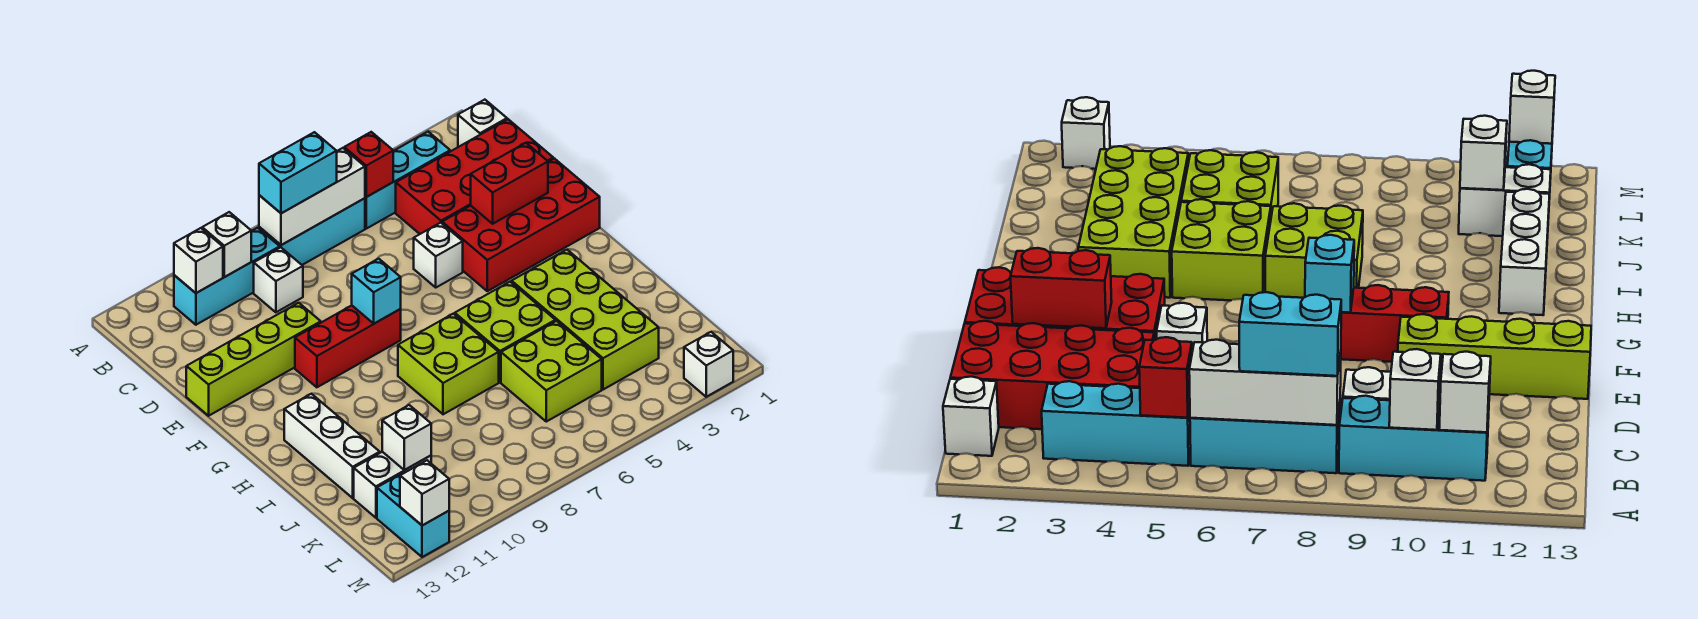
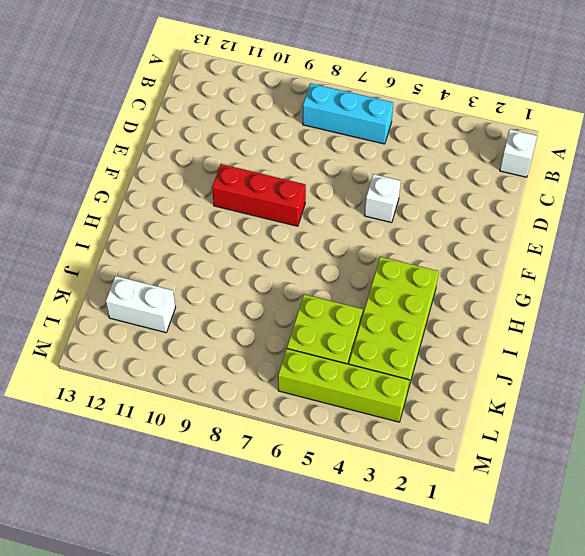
lime 1x4 brick [278,349,409,422] -> lime 1x4 brick moved to [186,303,321,416]
none -> cyan 1x3 brick [365,132,450,229]
none -> cyan 1x3 brick [174,228,280,325]
none -> red 2x4 brick [396,119,553,234]

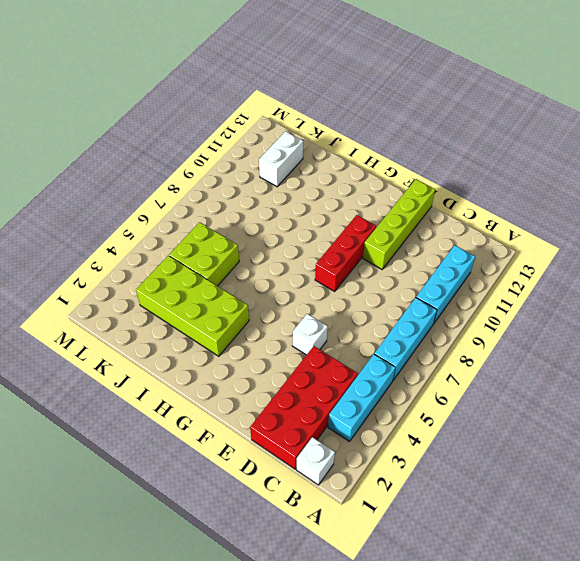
none -> white 1x1 brick [254,247,303,312]
none -> red 2x4 brick [442,158,600,291]
none -> lime 2x2 brick [455,282,555,382]

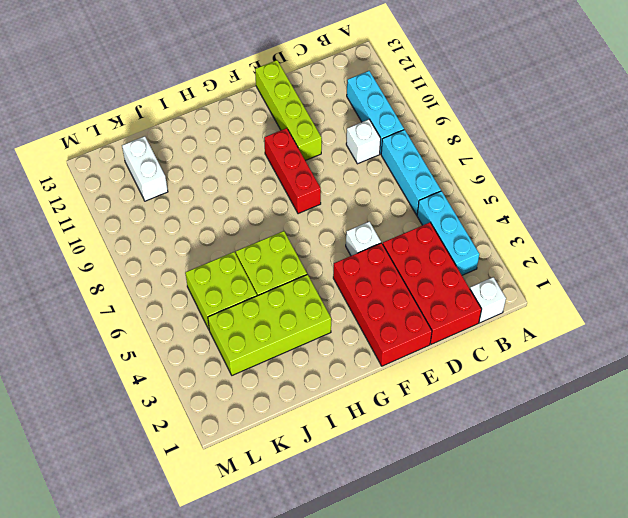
none -> lime 2x2 brick [398,314,499,414]
none -> white 1x3 brick [284,394,380,498]
none -> cyan 1x2 brick [377,473,449,557]

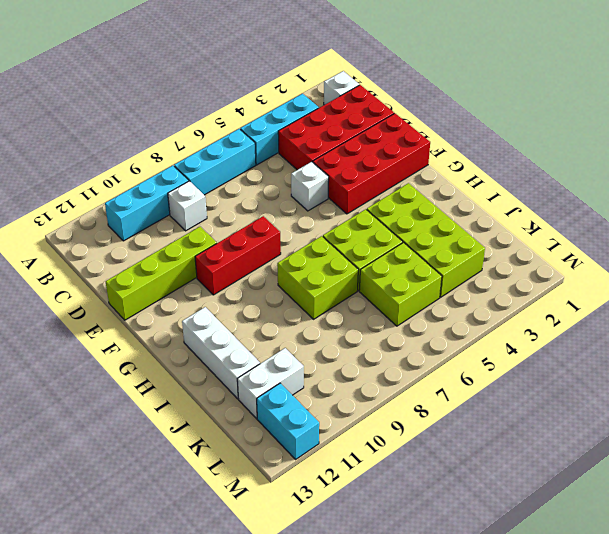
none -> white 1x1 brick [684,332,733,397]
none -> red 1x1 brick [344,132,393,197]
none -> white 1x3 brick [259,148,365,245]

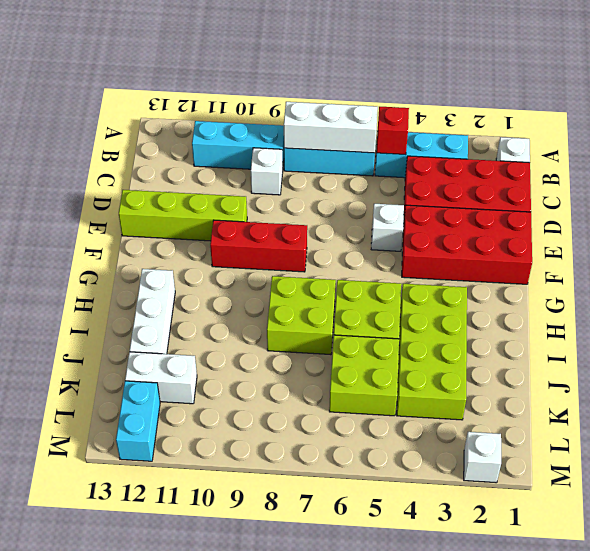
none -> white 1x1 brick [202,212,251,277]
none -> white 1x1 brick [174,228,223,293]
none -> red 1x2 brick [471,143,548,224]

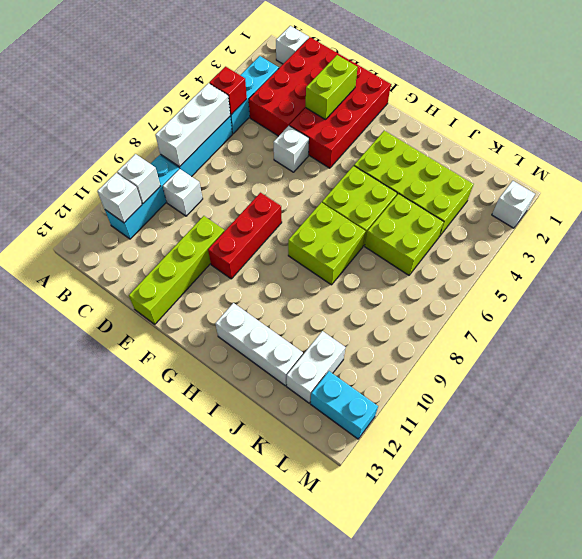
lime 1x2 brick [306,55,357,120] -> red 1x2 brick [471,143,548,224]
none -> cyan 1x1 brick [352,259,401,324]
none -> white 1x1 brick [382,405,431,470]
none -> white 1x1 brick [400,460,449,526]

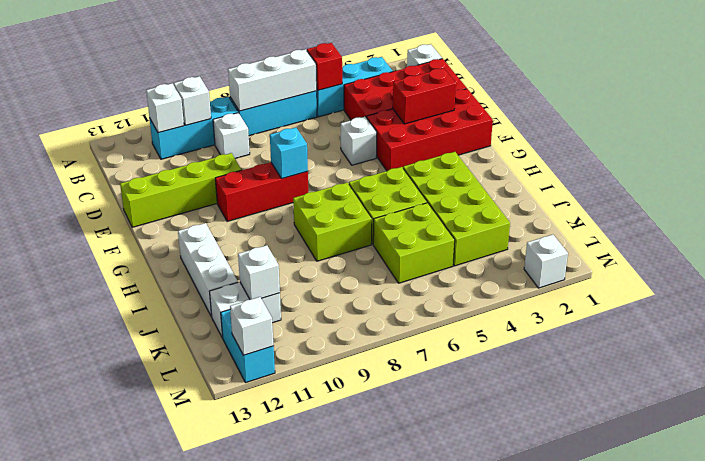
none -> cyan 1x2 brick [259,132,337,213]

